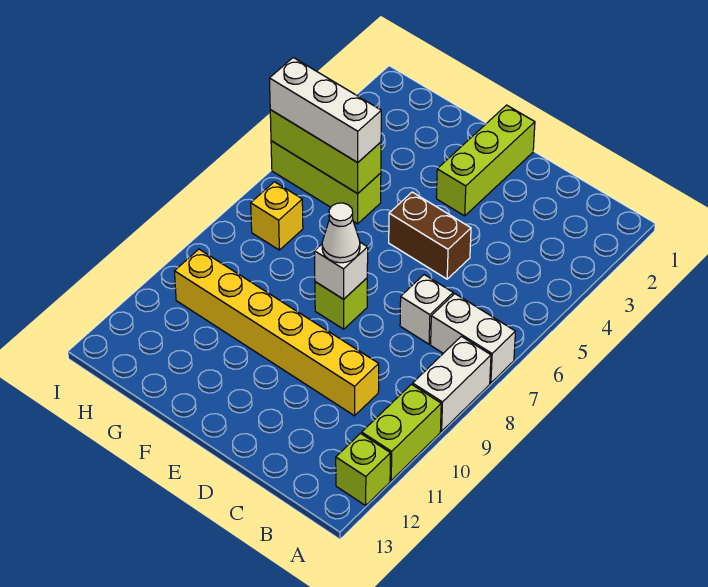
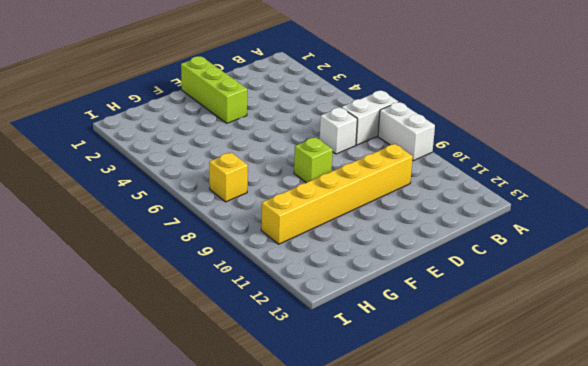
none -> lime 1x2 brick [362,384,441,480]
none -> lime 1x1 brick [336,433,390,505]
none -> brown 1x2 brick [389,192,471,279]

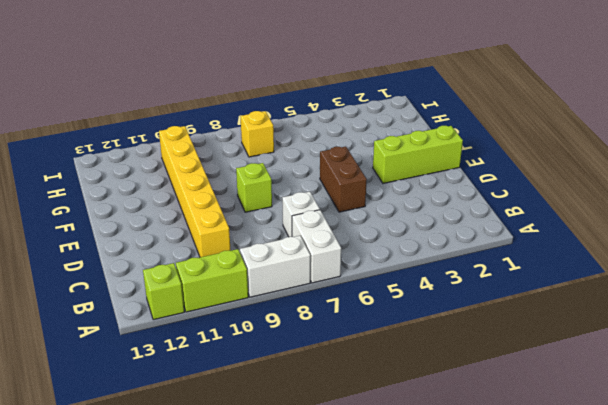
none -> lime 1x3 brick [271,141,381,224]
none -> white 1x1 brick [314,242,368,299]
none -> lime 1x3 brick [270,110,381,194]

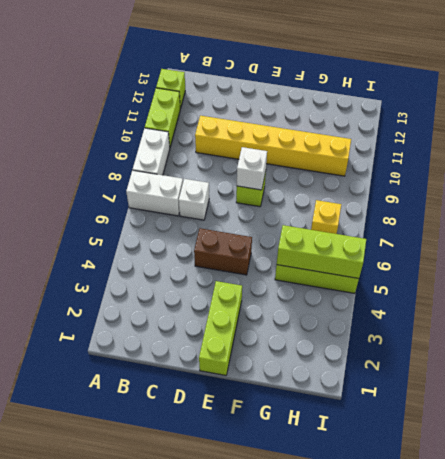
none -> white 1x1 cone [322,203,360,263]
none -> white 1x3 brick [269,58,381,163]

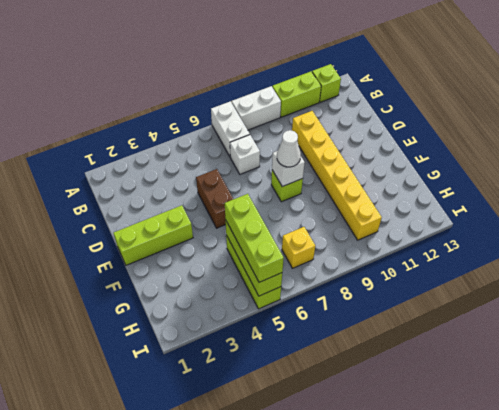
lime 1x3 brick [225,194,284,282] -> white 1x3 brick [269,58,381,163]

